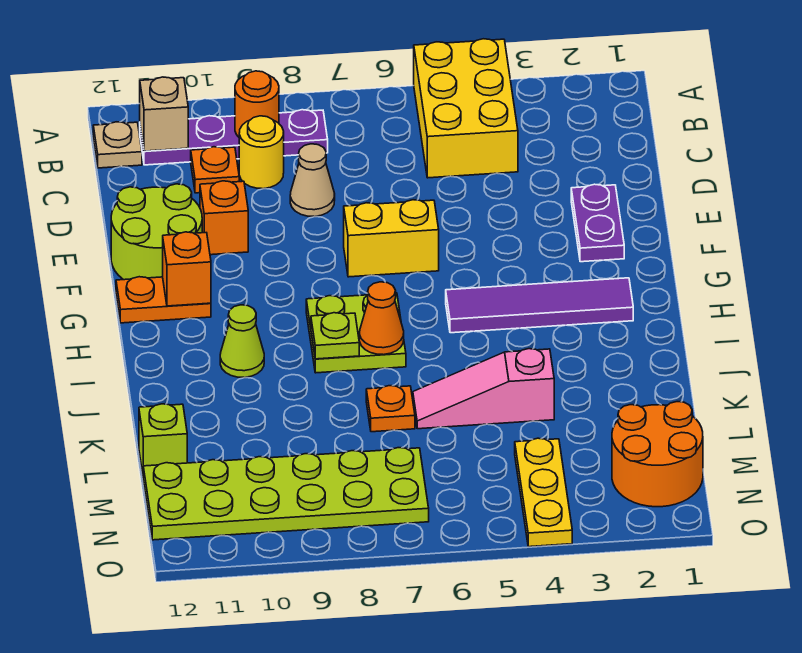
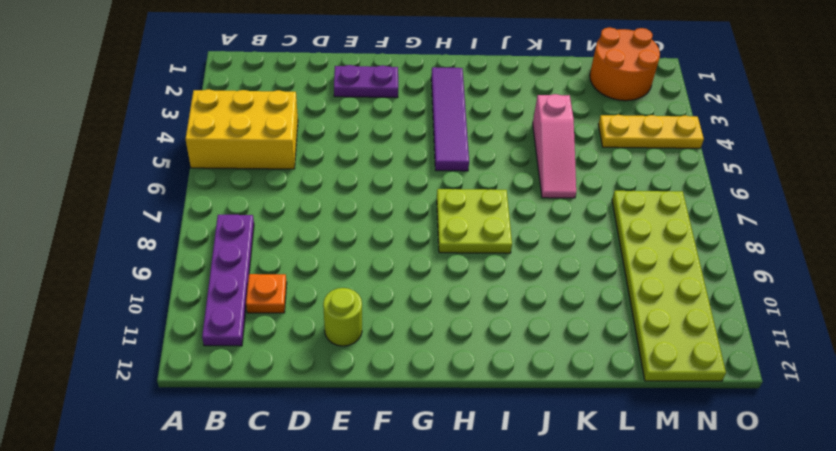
lime 1x1 round brick [323,288,362,346] -> lime 2x2 round brick [111,184,202,280]
none -> tan 1x1 plate [93,122,142,168]
none -> yellow 1x1 round brick [239,116,284,189]
none -> tan 1x1 cone [290,144,335,217]

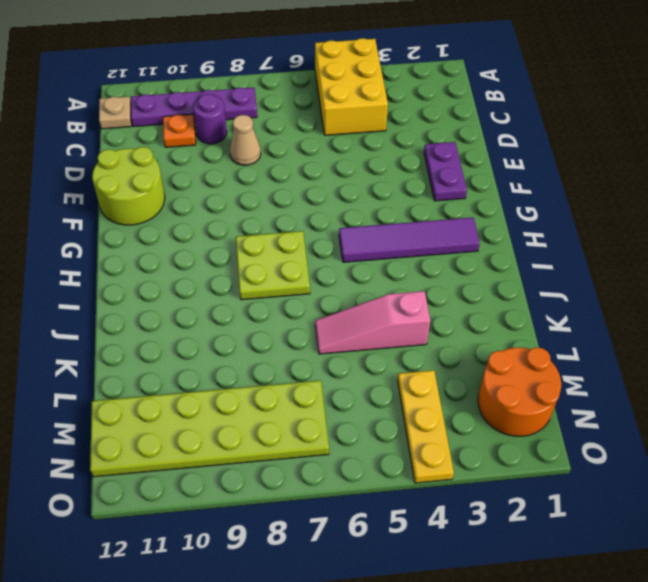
purple 1x1 round brick [193,94,227,144] -> yellow 1x1 round brick [239,116,284,189]
none -> orange 1x1 brick [200,181,248,255]
none -> yellow 1x2 brick [344,200,439,277]
none -> orange 1x2 plate [116,277,211,323]

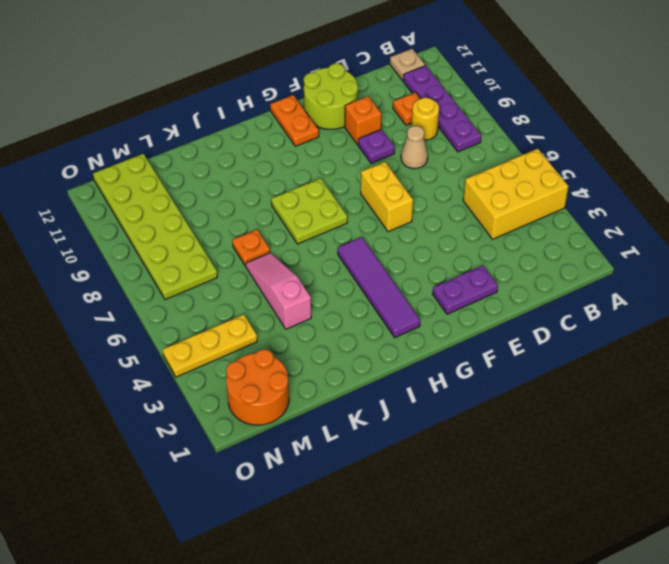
purple 1x1 plate [358,129,395,163] -> none
none -> lime 1x1 cone [220,305,264,378]
none -> lime 1x1 brick [139,404,187,473]
none -> orange 1x1 round brick [235,71,279,137]

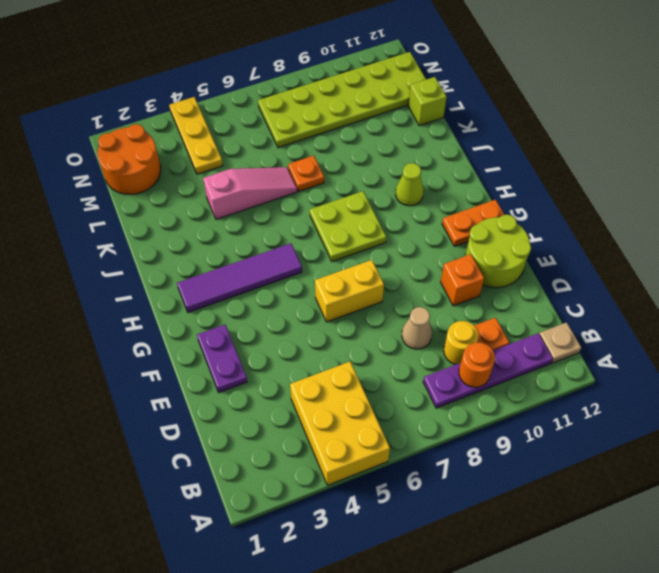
none -> tan 1x1 brick [140,77,188,151]
none -> orange 1x1 brick [163,232,211,306]
none -> orange 1x1 cone [359,282,404,355]

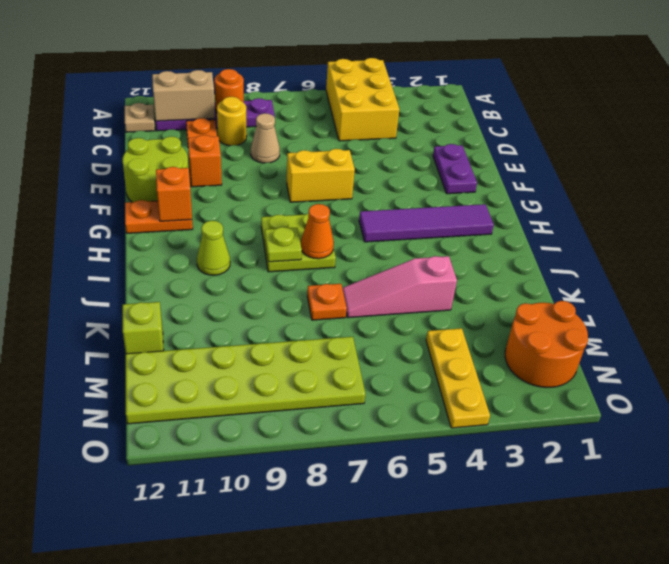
tan 1x2 brick [152,70,215,121] -> tan 1x1 brick [140,77,188,151]

